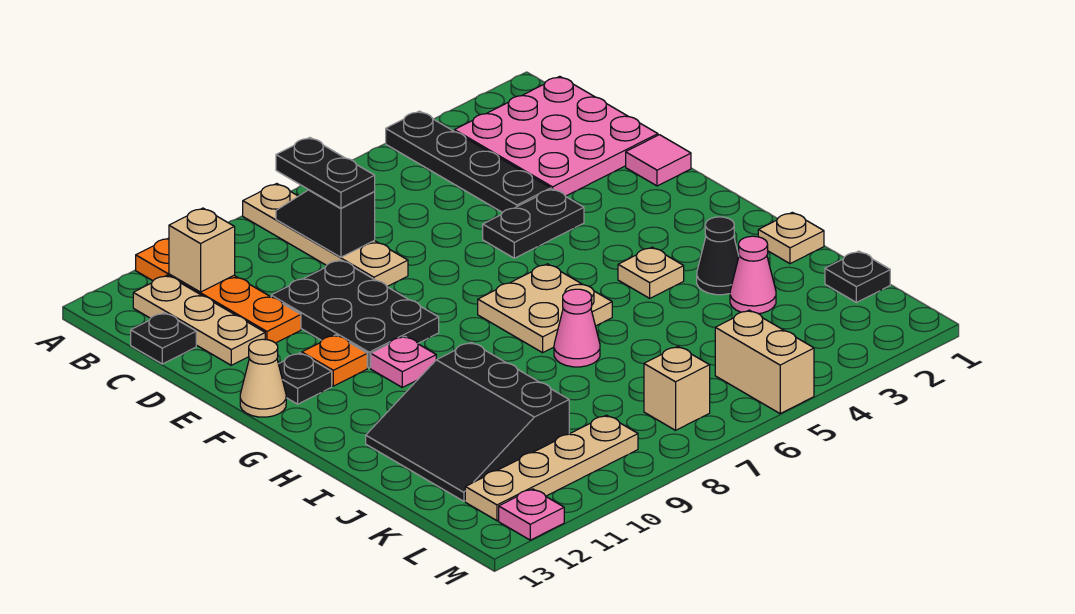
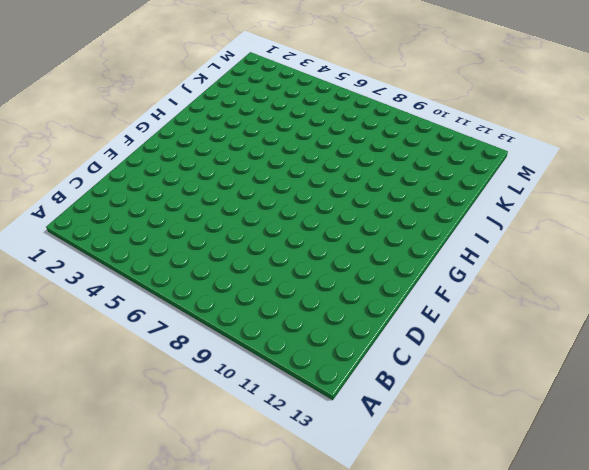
none -> black 1x4 plate [386,111,551,212]
none -> tan 1x4 plate [243,184,408,286]
none -> orange 1x4 plate [136,238,301,343]

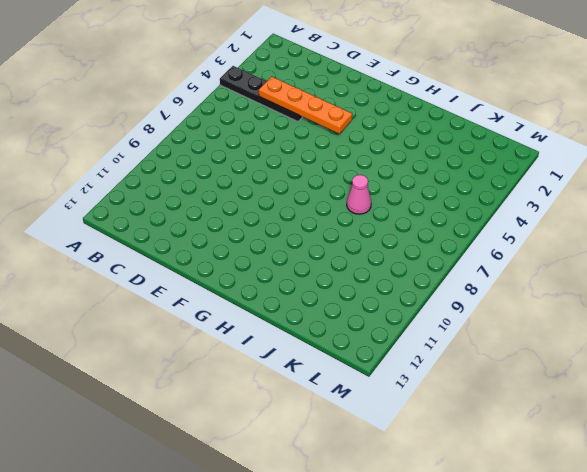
orange 1x4 plate [259,77,352,134] -> orange 1x4 plate moved to [136,238,301,343]
none -> tan 1x4 plate [243,184,408,286]
none -> pink 3x3 plate [454,76,658,196]
none -> tan 1x3 plate [133,275,265,365]

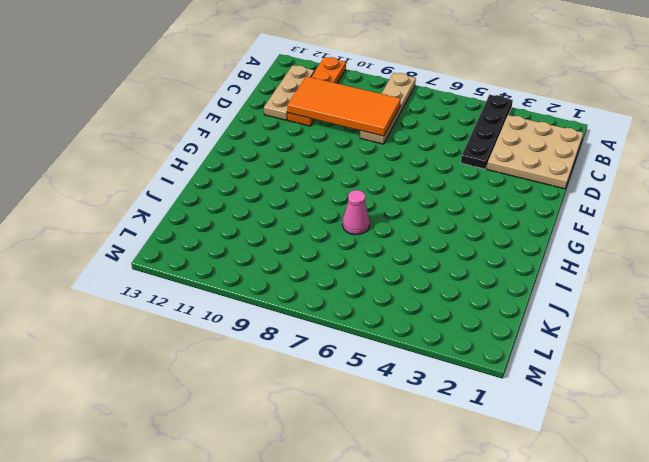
tan 3x3 plate [487,115,583,189] -> pink 3x3 plate [454,76,658,196]
orange 2x4 tile [287,76,401,136] -> black 1x2 slope [276,190,375,257]
none -> black 1x1 plate [131,313,196,364]
none -> black 2x3 plate [271,260,439,368]
none -> pink 1x1 tile [626,135,691,186]

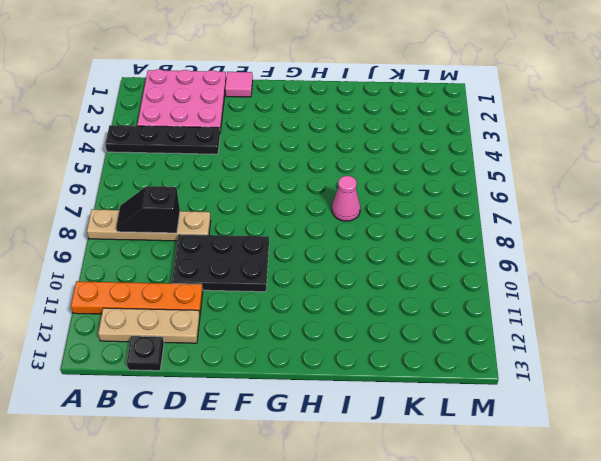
none -> black 1x2 plate [483,189,584,258]
none -> orange 1x1 plate [302,335,367,386]
none -> black 1x1 plate [279,353,332,404]

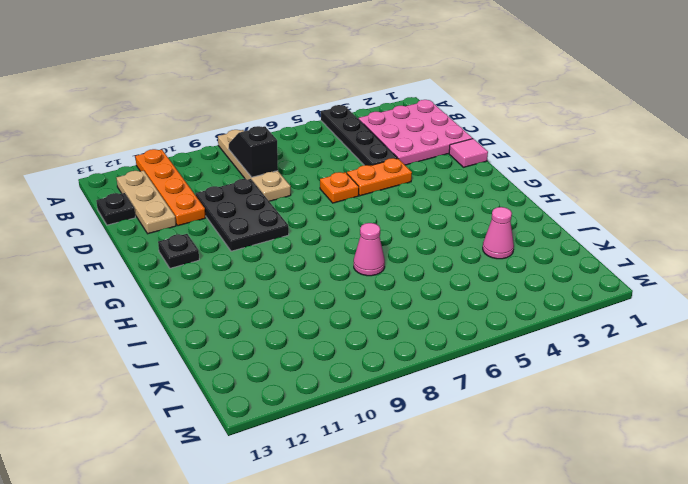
orange 1x2 plate [347,158,412,196] -> black 1x2 plate [483,189,584,258]
orange 1x1 plate [320,172,359,203] -> orange 1x1 plate moved to [302,335,367,386]
none -> tan 1x1 cone [240,339,286,417]
none -> tan 2x2 plate [478,264,612,353]
none -> pink 1x1 plate [371,336,437,387]

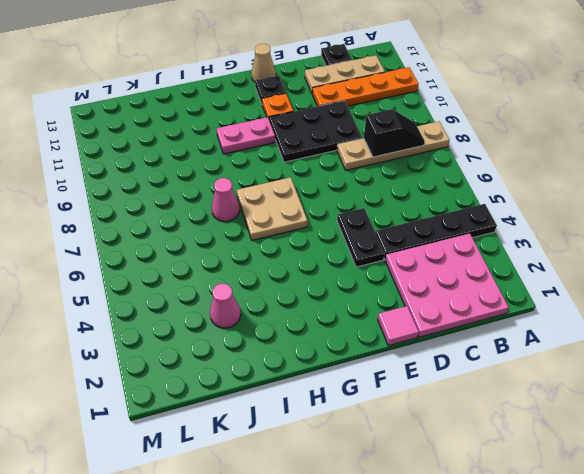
pink 1x2 plate [217,117,275,154] -> pink 1x1 plate [371,336,437,387]
none -> tan 1x1 plate [618,247,684,298]
none -> tan 1x1 plate [758,212,824,264]
none -> black 1x1 cone [697,217,739,295]

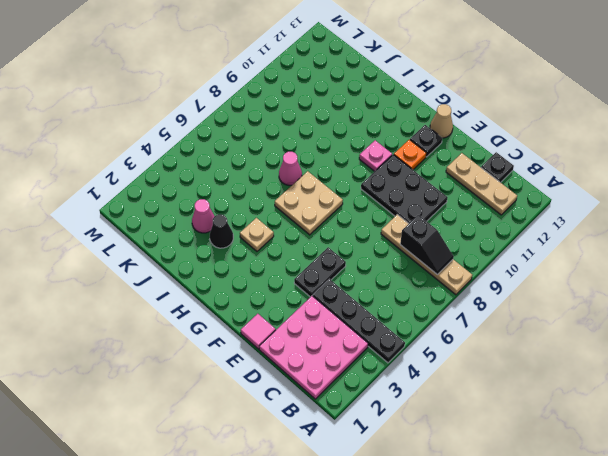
none -> orange 1x4 plate [136,238,301,343]
none -> tan 1x1 plate [758,212,824,264]
none -> black 3x3 slope [366,342,569,501]

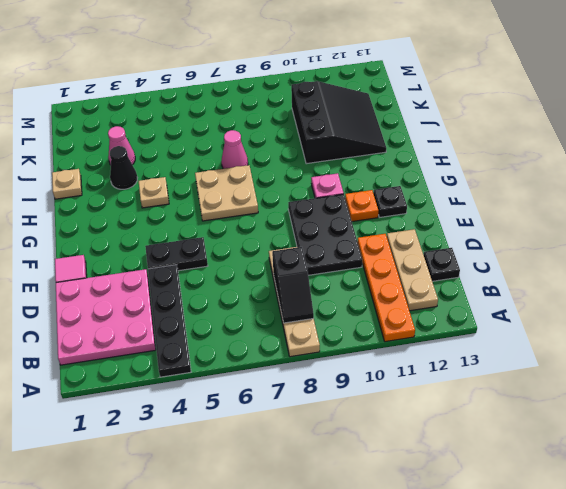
none -> tan 1x1 cone [240,339,286,417]
none -> black 1x1 plate [825,251,890,303]
none -> tan 1x2 brick [715,310,814,413]

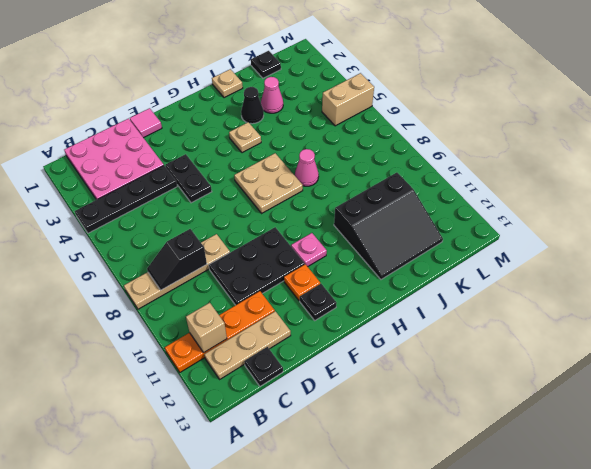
none -> tan 1x1 cone [240,339,286,417]
none -> tan 1x1 brick [644,346,710,430]
none -> tan 1x4 plate [465,415,638,521]

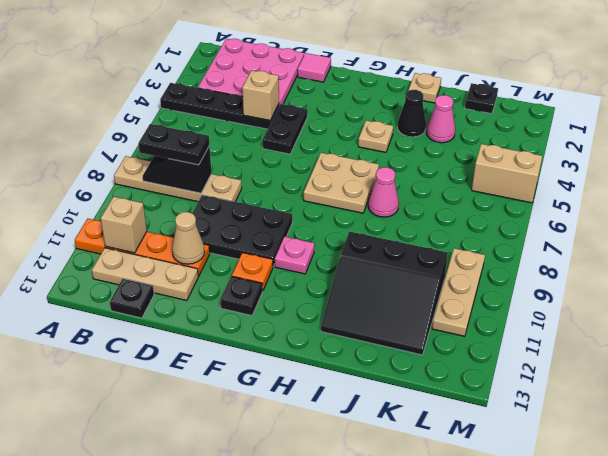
tan 1x1 brick [242,71,279,121] -> tan 1x1 brick moved to [644,346,710,430]
tan 1x1 cone [172,212,205,264] -> tan 1x1 cone moved to [240,339,286,417]
tan 1x3 plate [432,248,485,336] -> tan 1x4 plate [465,415,638,521]
none -> pink 1x1 plate [499,489,564,540]

